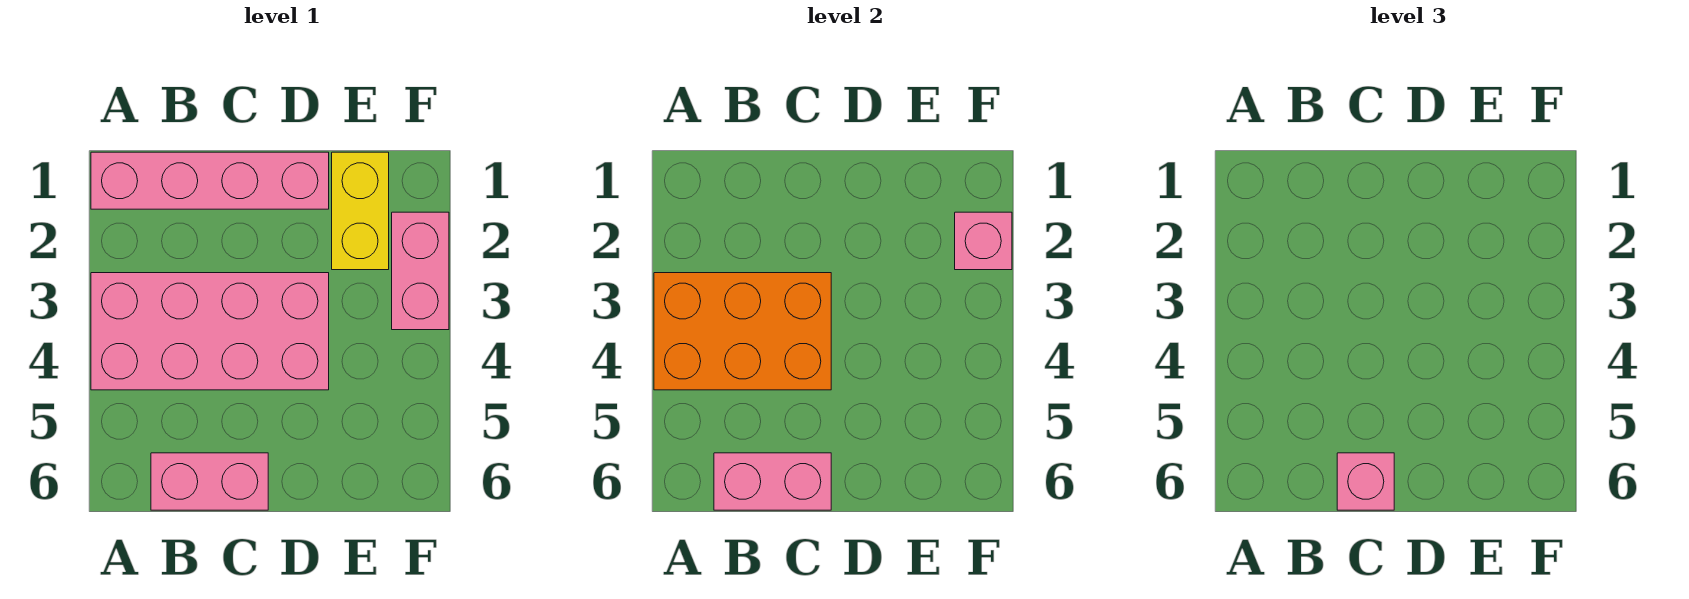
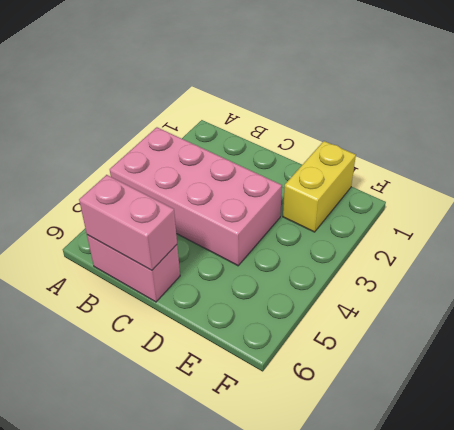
none -> pink 1x4 brick [91,152,329,209]
none -> pink 1x2 brick [392,212,449,330]

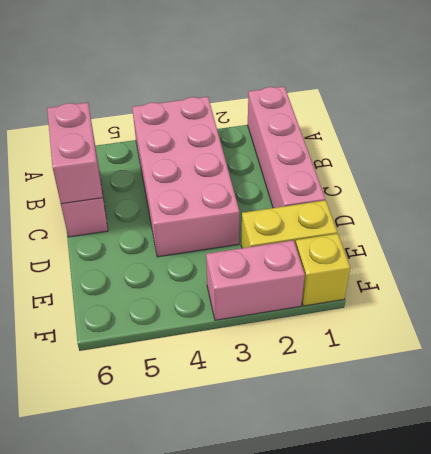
yellow 1x1 brick [296,234,350,306] -> none
none -> orange 2x3 brick [654,273,831,390]
none -> pink 1x1 brick [955,212,1012,270]

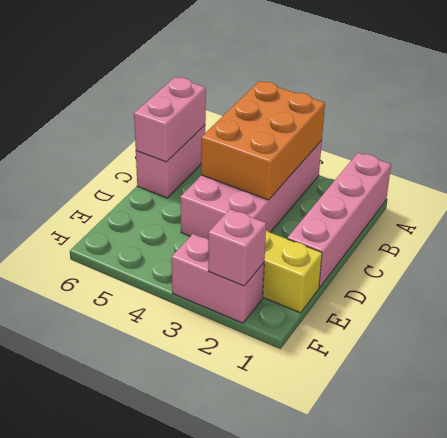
none -> pink 1x1 brick [1337,453,1394,510]

